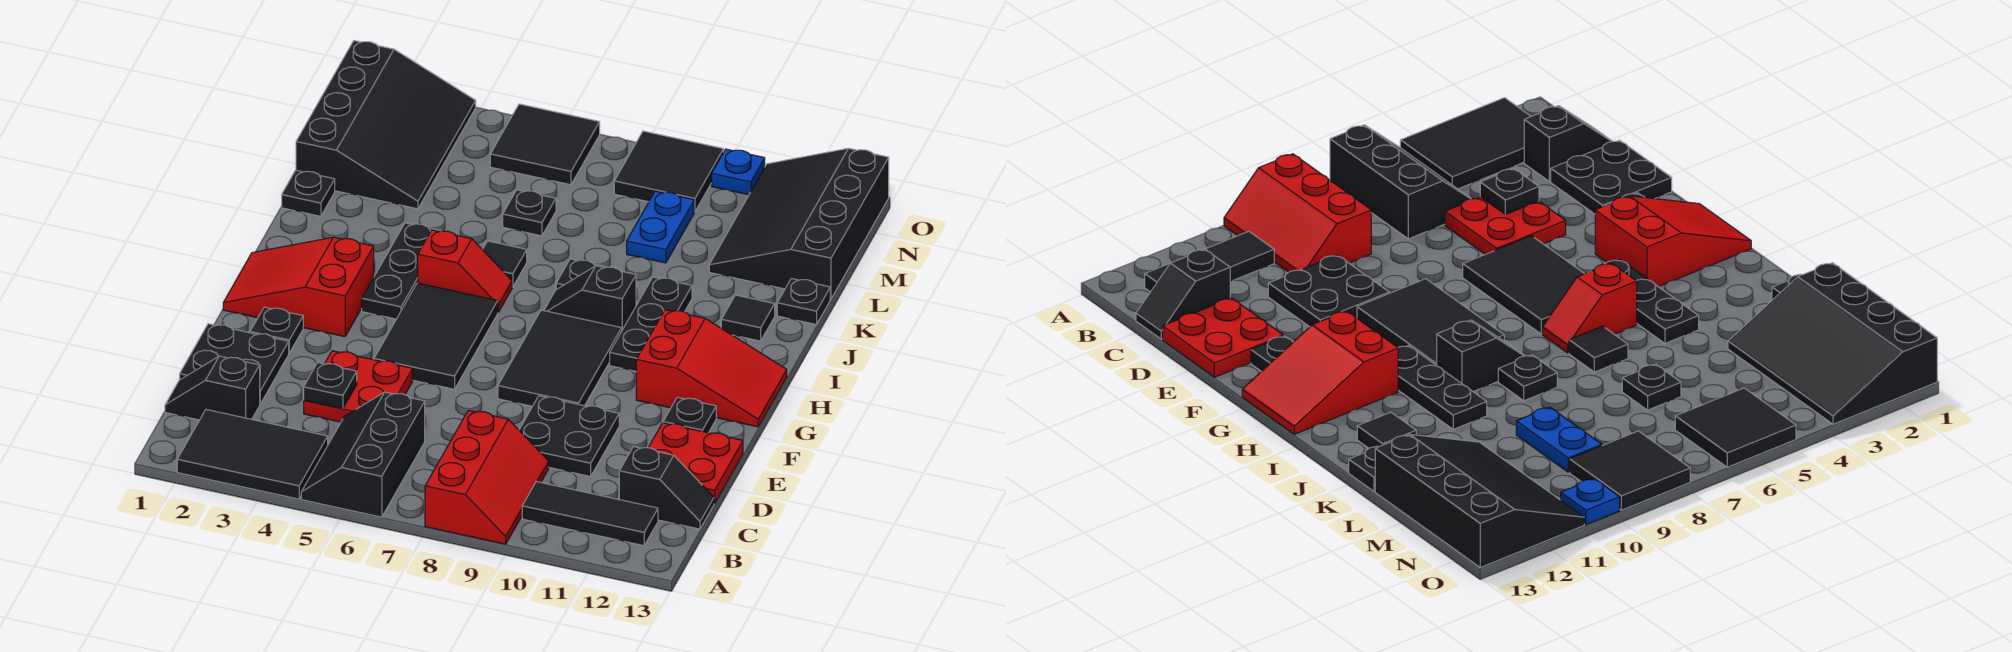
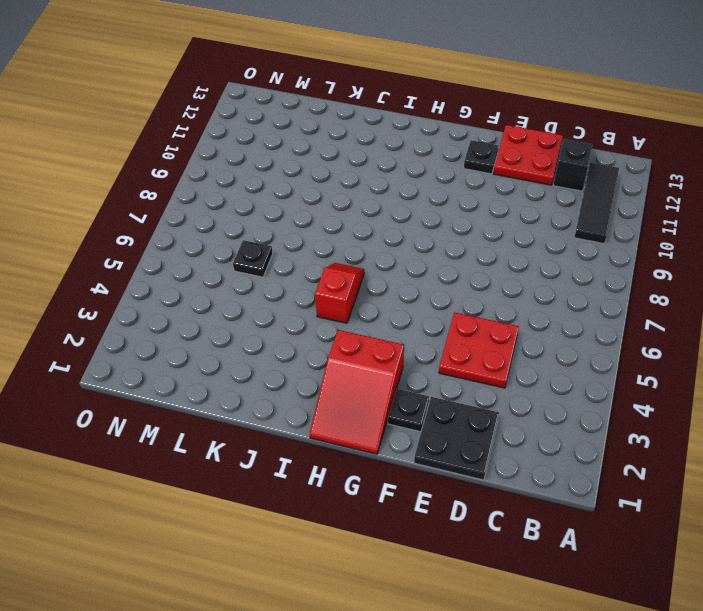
none -> black 2x3 tile [177,410,328,499]
none -> black 2x3 slope [301,392,425,517]
none -> red 2x3 slope [425,410,549,544]
none -> black 1x2 slope [165,356,260,420]

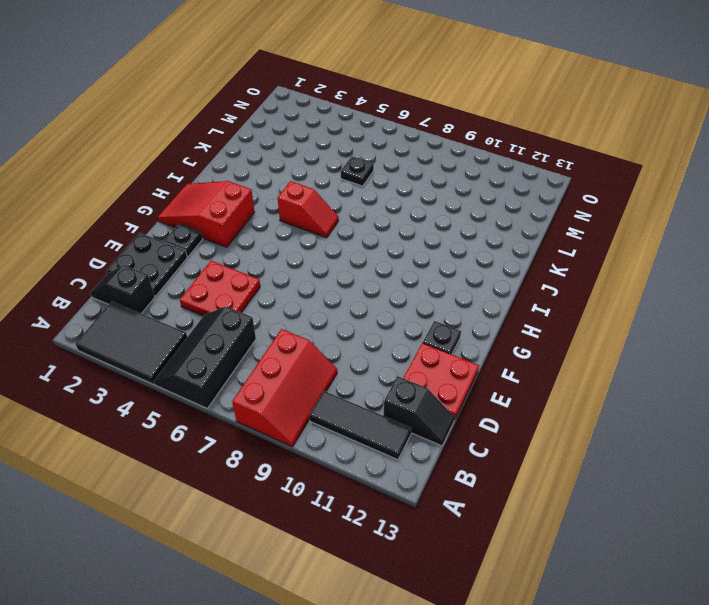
none -> black 2x2 plate [519,396,619,476]
none -> black 2x3 tile [374,283,498,389]
none -> black 2x3 tile [498,310,622,406]
none -> red 2x3 slope [636,310,787,427]

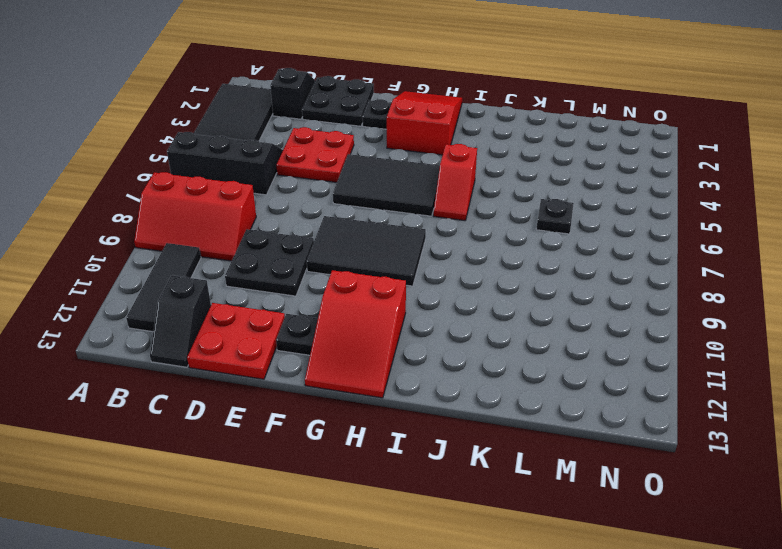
none -> black 1x3 plate [362,223,440,319]
none -> black 1x3 plate [610,277,692,371]
none -> black 1x2 slope [544,266,636,330]
none -> black 1x1 tile [482,241,527,287]

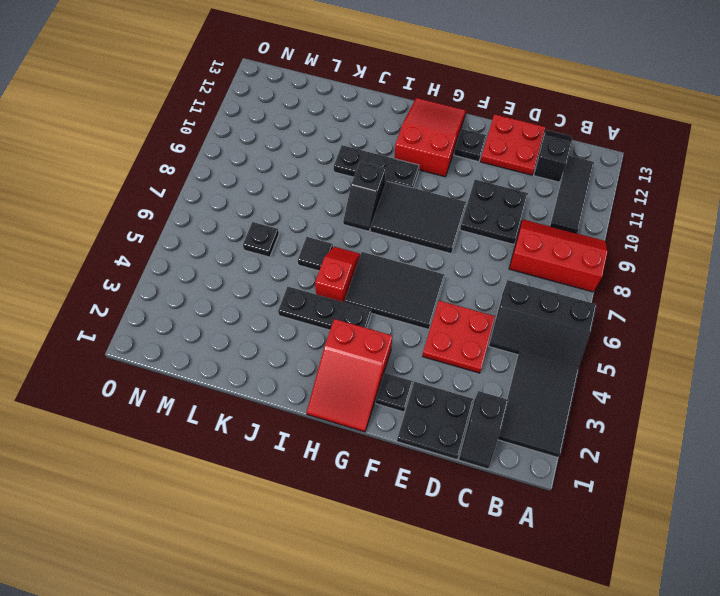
none -> black 1x1 plate [556,259,606,289]
none -> black 1x1 tile [721,295,775,341]
none -> black 1x1 plate [282,170,335,216]
none -> black 1x1 plate [777,278,830,325]

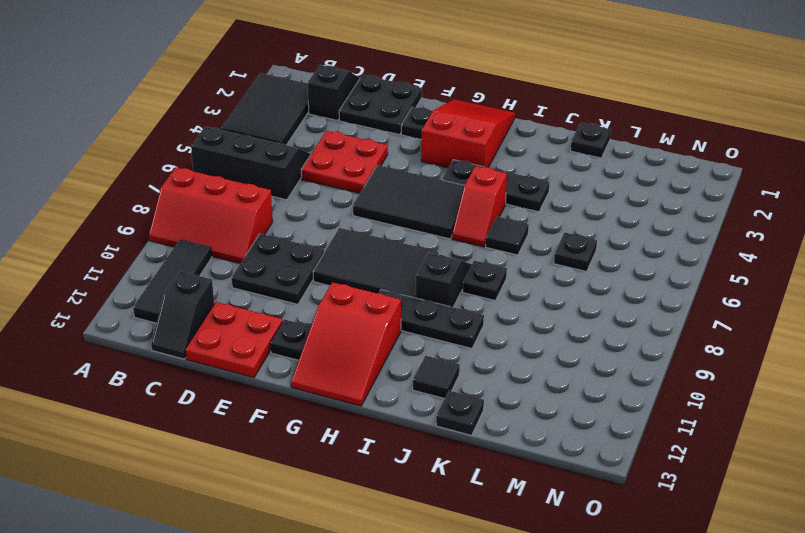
none -> black 3x4 slope [296,41,476,209]
none -> blue 1x2 plate [627,191,694,263]
none -> black 3x4 slope [709,148,889,299]
none -> black 2x2 tile [490,104,600,185]

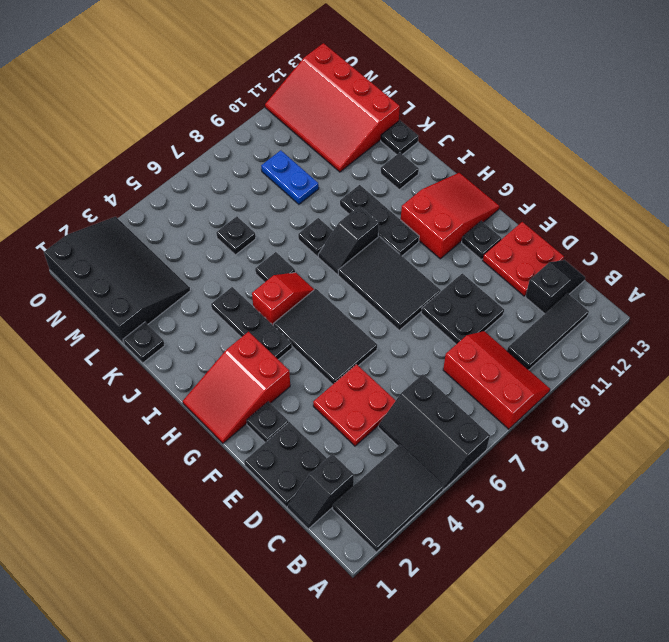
red 3x4 slope [265,43,400,172] -> black 3x4 slope [709,148,889,299]
none -> black 2x2 tile [490,104,600,185]
none -> black 2x2 tile [614,131,723,212]
none -> blue 1x1 plate [712,149,765,195]
none -> black 1x1 plate [304,363,357,409]

